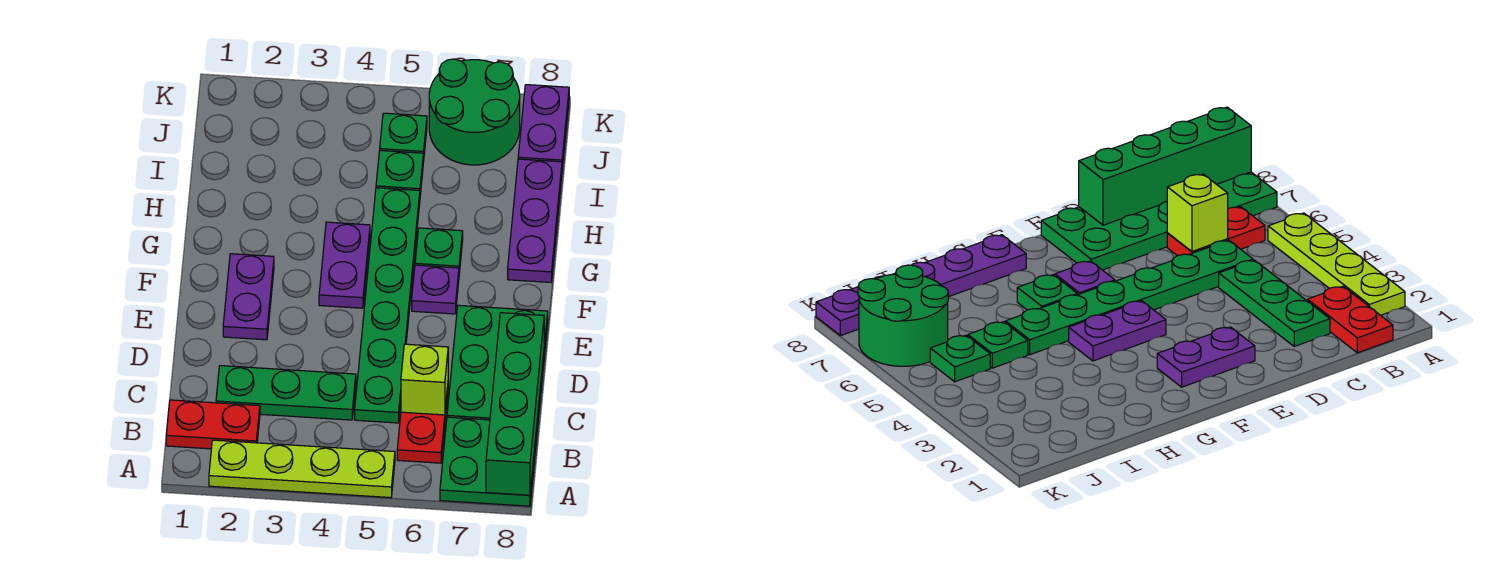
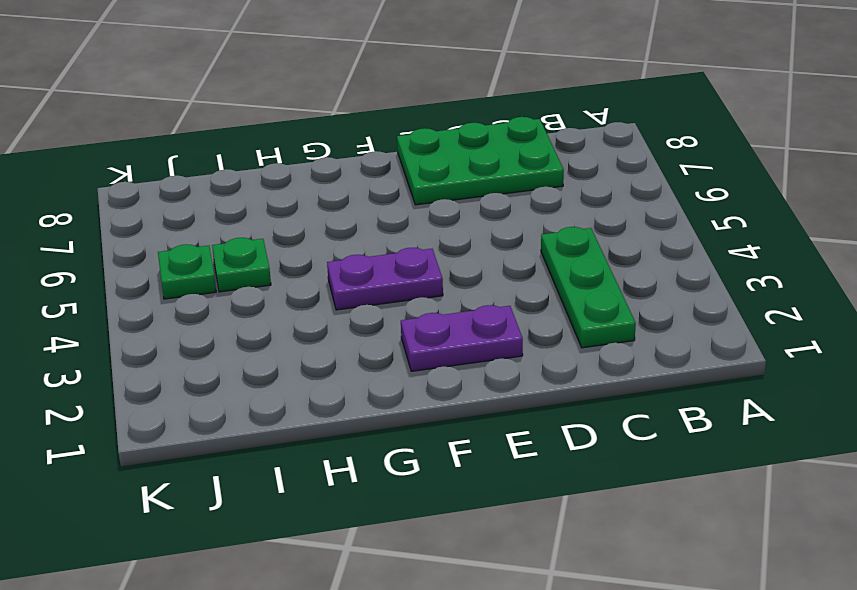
none -> lime 1x4 plate [209,440,395,498]
none -> green 2x2 plate [440,417,537,506]
none -> red 1x2 plate [166,400,260,449]

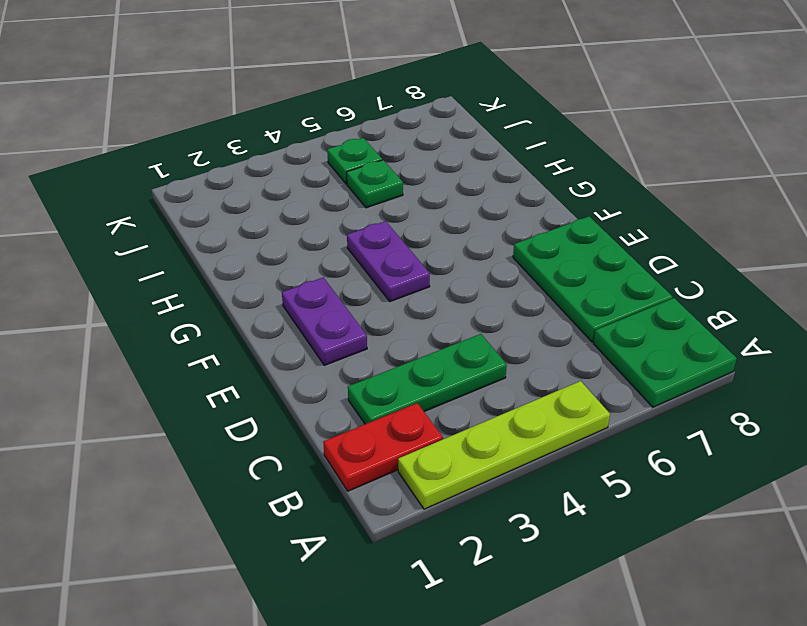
none -> red 1x2 plate [397,387,448,463]
none -> green 1x6 plate [355,188,420,423]
none -> purple 1x1 plate [412,265,459,314]

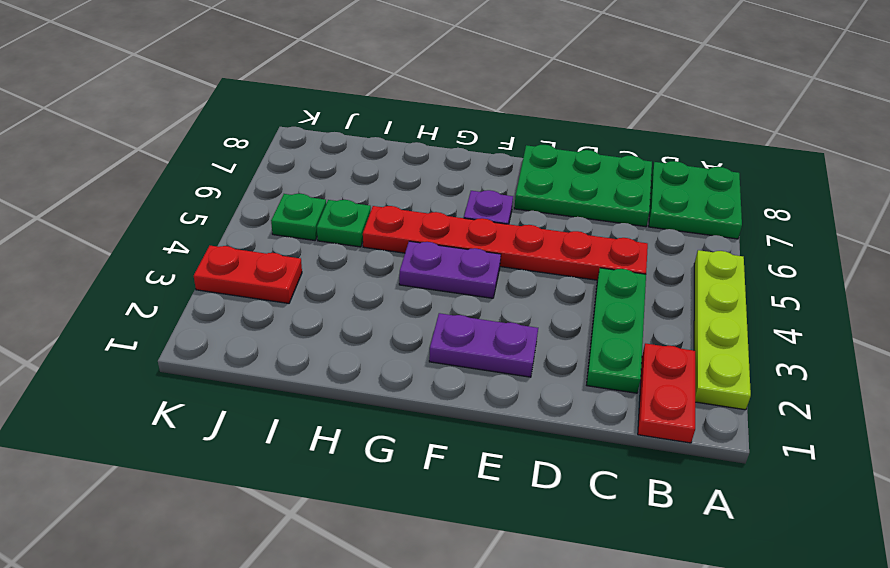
red 1x6 plate [363,206,648,280] -> green 1x6 plate [355,188,420,423]
red 1x2 plate [194,246,302,303] -> red 1x2 plate moved to [397,387,448,463]
none -> green 1x1 plate [415,228,463,273]
none -> purple 1x3 plate [508,159,562,282]
none -> green 2x2 round brick [429,59,520,165]

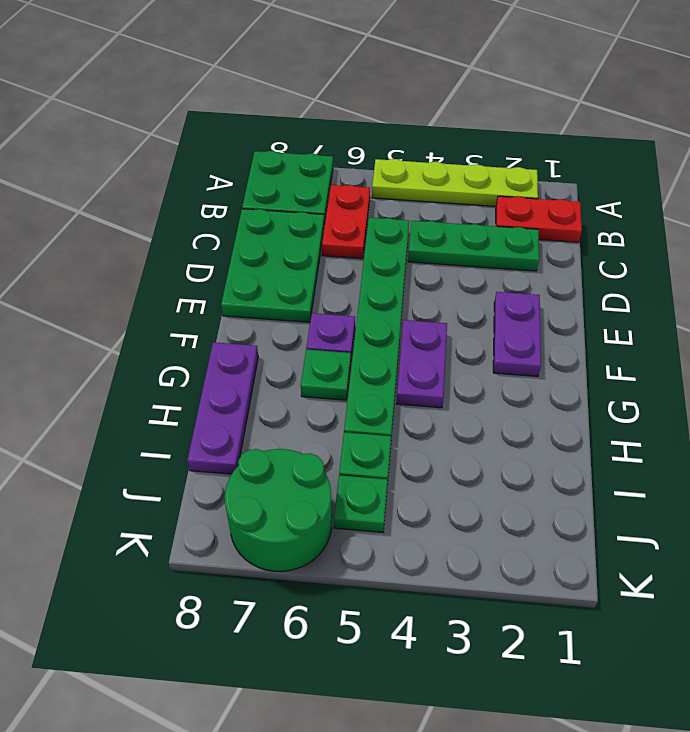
none -> purple 1x2 plate [518,85,569,168]
none -> green 1x4 brick [486,313,544,495]
none -> lime 1x1 brick [401,344,448,415]

